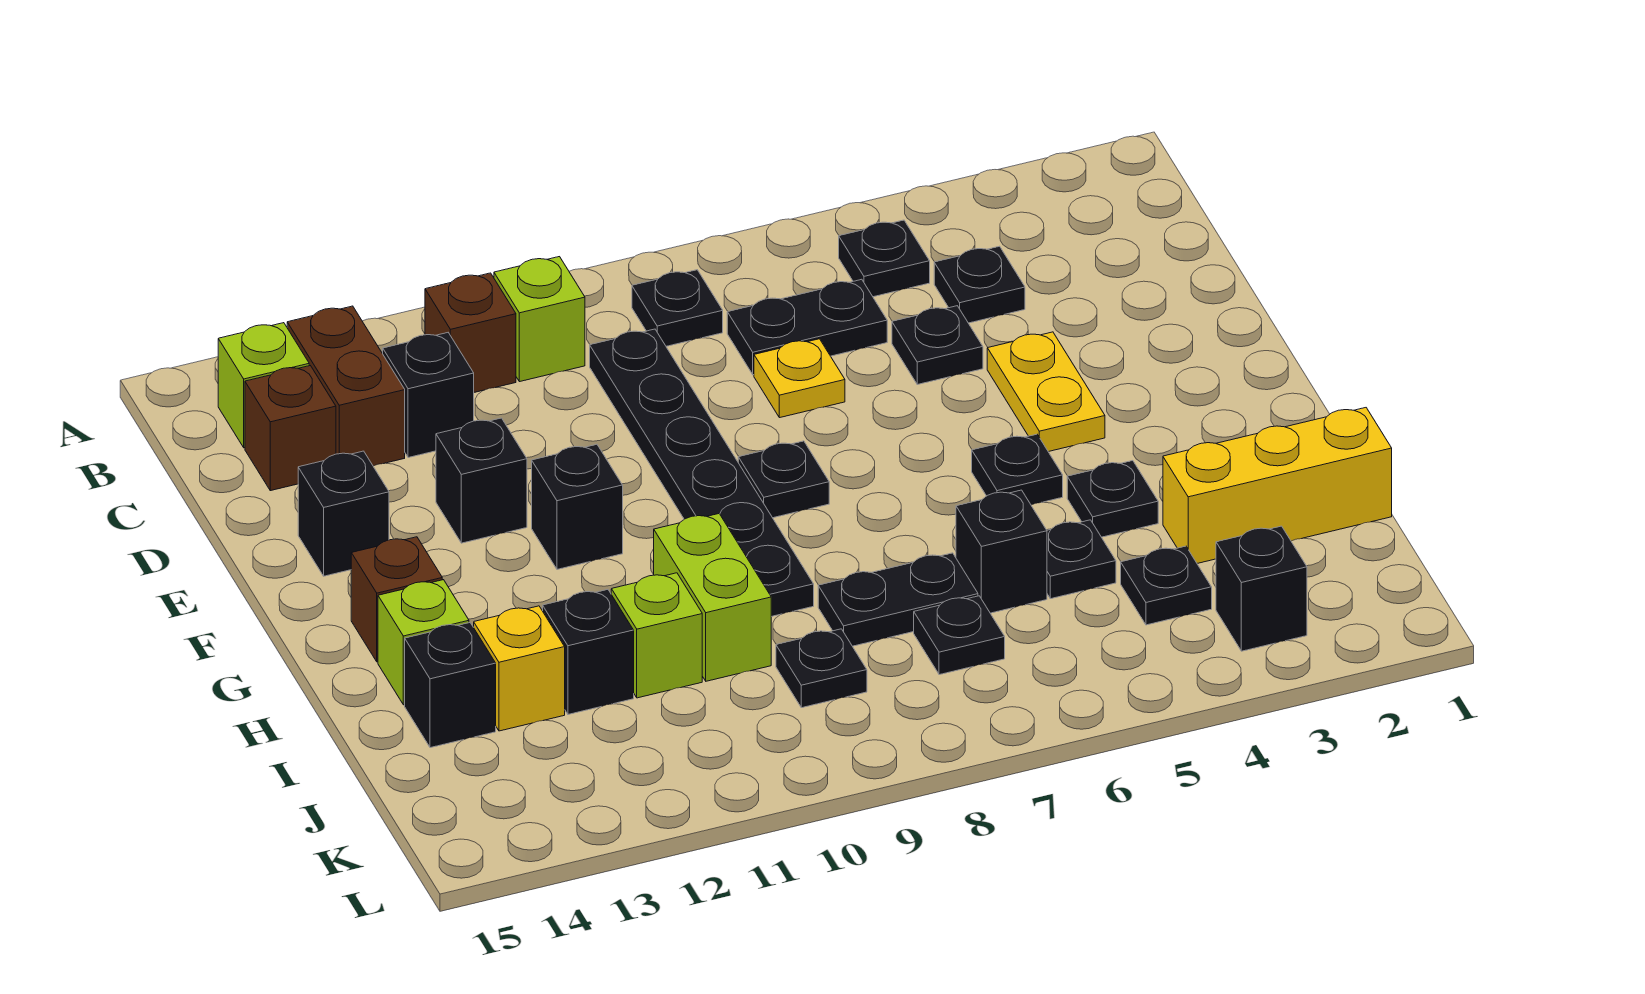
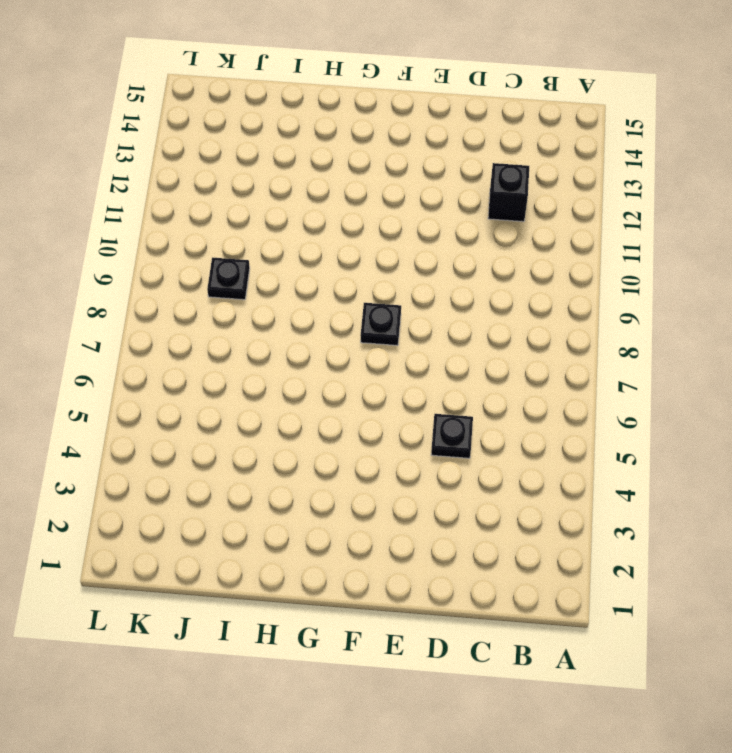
none -> black 1x1 plate [839,220,930,297]
none -> black 1x1 plate [632,270,723,346]
none -> lime 1x1 brick [494,257,585,382]
none -> brown 1x1 brick [425,273,516,392]

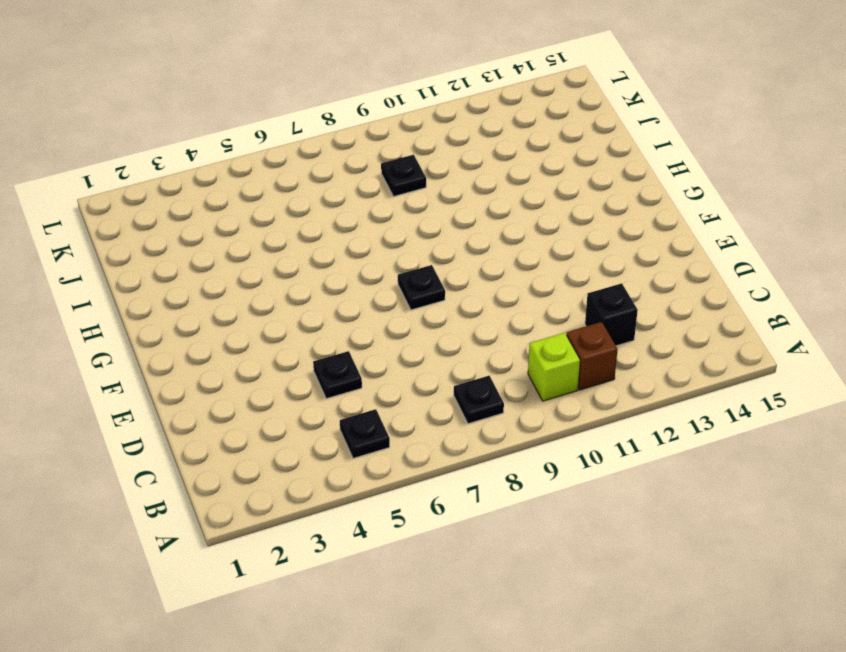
none -> brown 1x2 brick [287,306,405,466]
none -> lime 1x1 brick [218,323,309,448]
none -> black 1x1 plate [934,246,1025,323]
none -> black 1x2 plate [727,279,887,375]

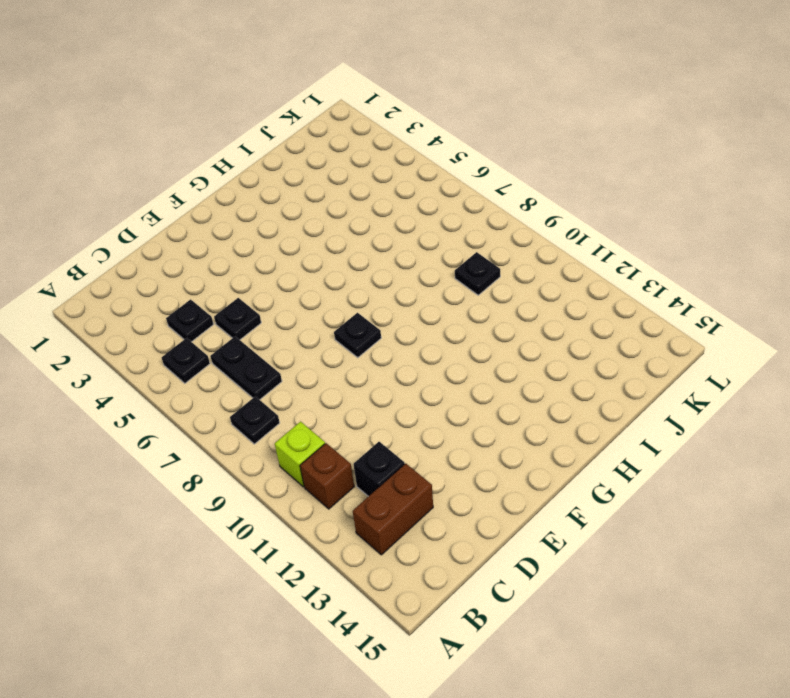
none -> lime 1x1 brick [218,323,309,448]
none -> black 1x6 plate [590,329,814,617]
none -> brown 1x1 brick [245,366,336,491]
none -> yellow 1x1 plate [754,339,845,418]

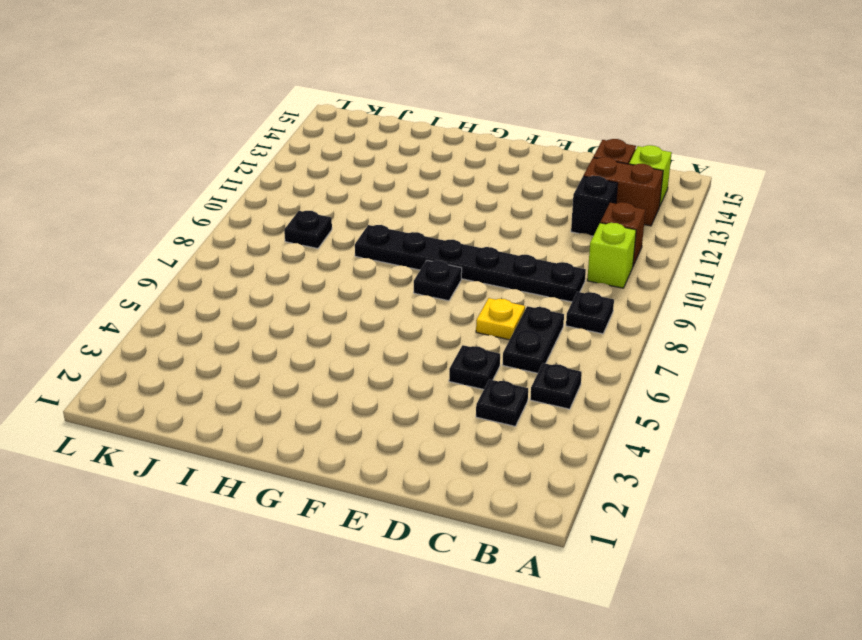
none -> yellow 1x2 plate [987,332,1105,452]
none -> black 1x1 brick [436,418,527,543]
none -> black 1x1 brick [298,451,389,576]
none -> black 1x1 brick [532,444,623,569]

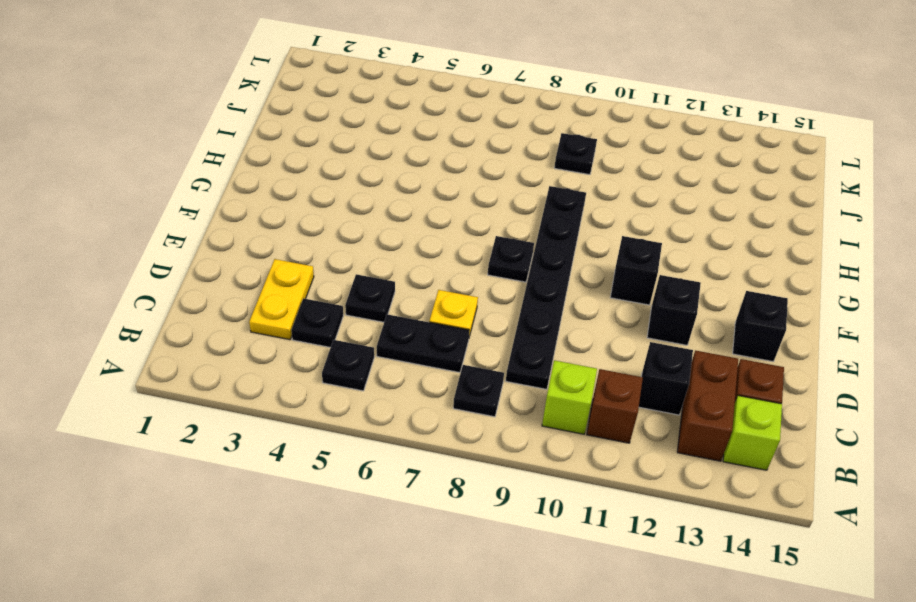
yellow 1x2 plate [249,259,314,340] -> yellow 1x2 plate moved to [987,332,1105,452]
none -> black 1x1 plate [972,434,1063,505]
none -> brown 1x1 brick [351,537,442,662]
none -> black 1x1 plate [1067,461,1158,537]
none -> lime 1x2 brick [654,514,771,681]

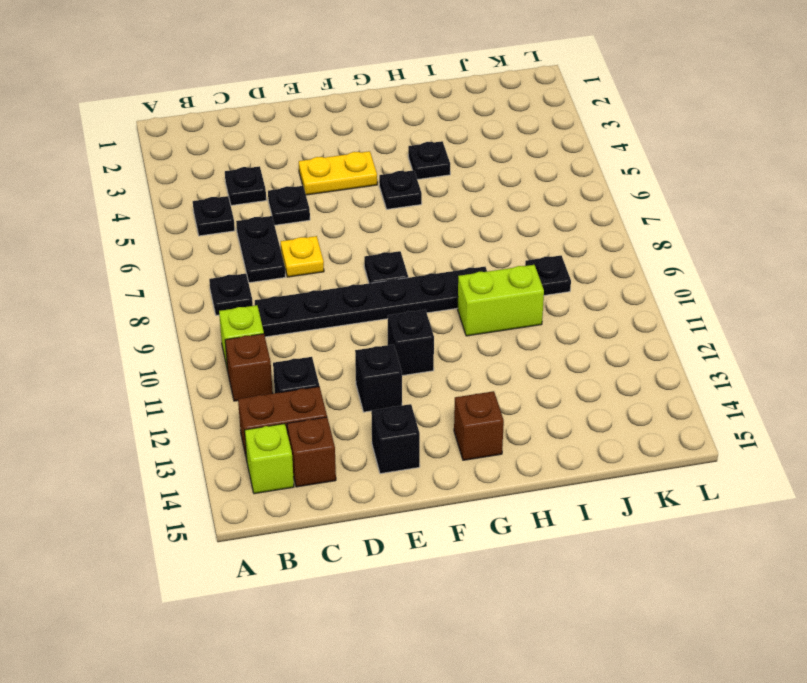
none -> lime 1x1 brick [378,580,469,705]
none -> yellow 1x3 brick [1163,408,1392,563]
none -> black 1x1 plate [1047,520,1116,599]
none -> black 1x1 brick [956,490,1047,613]

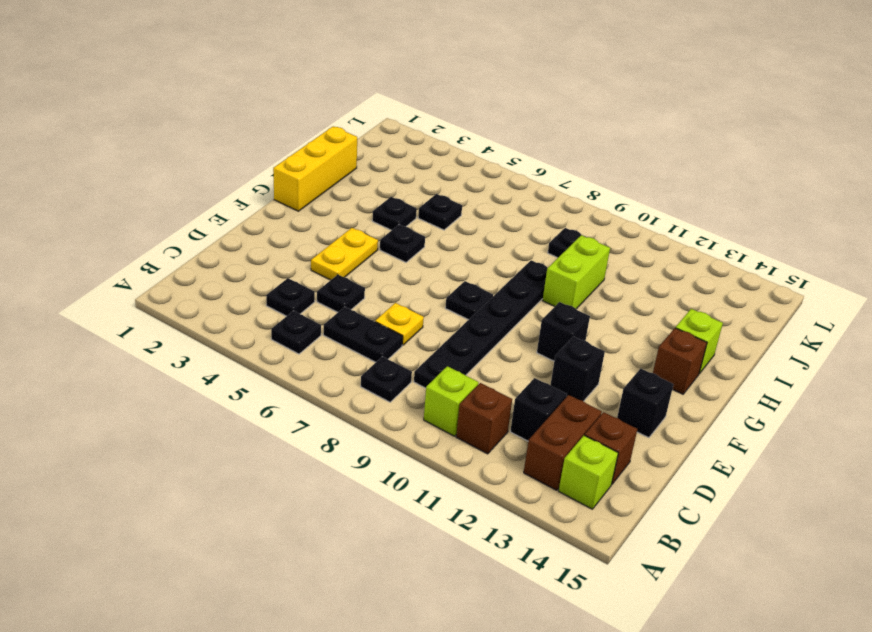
yellow 1x3 brick [273,126,357,211] -> yellow 1x3 brick turned to [1163,408,1392,563]
none -> black 1x1 brick [956,490,1047,613]
none -> black 1x2 plate [818,553,978,646]
none -> lime 1x1 brick [611,573,702,698]
none -> black 1x1 brick [543,589,634,714]

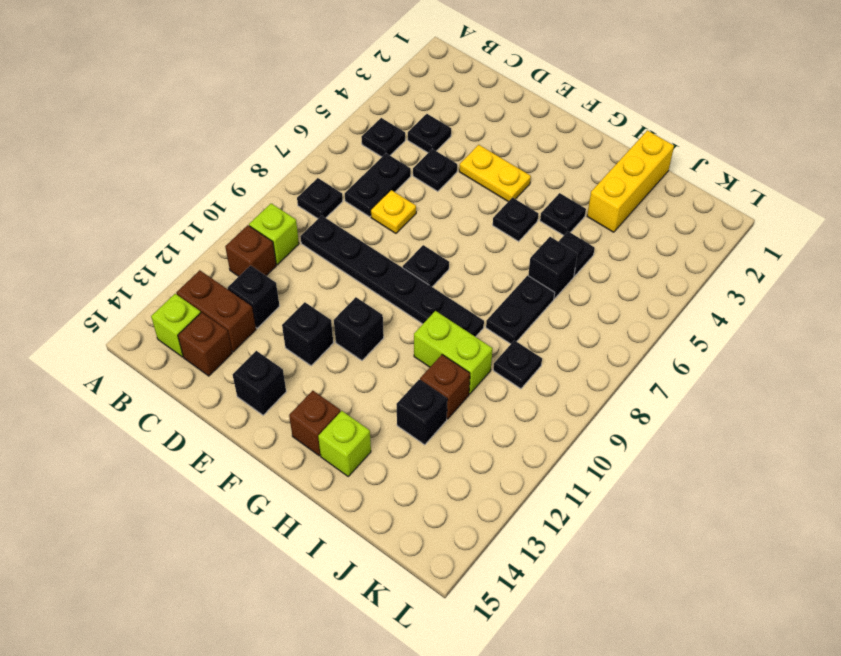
brown 1x1 brick [420,355,470,419] -> lime 1x1 brick [611,573,702,698]
none -> yellow 1x1 brick [474,606,565,731]
none -> black 1x1 brick [405,623,496,748]
none -> black 1x1 plate [1121,546,1212,625]
none -> black 1x1 plate [914,596,1005,675]

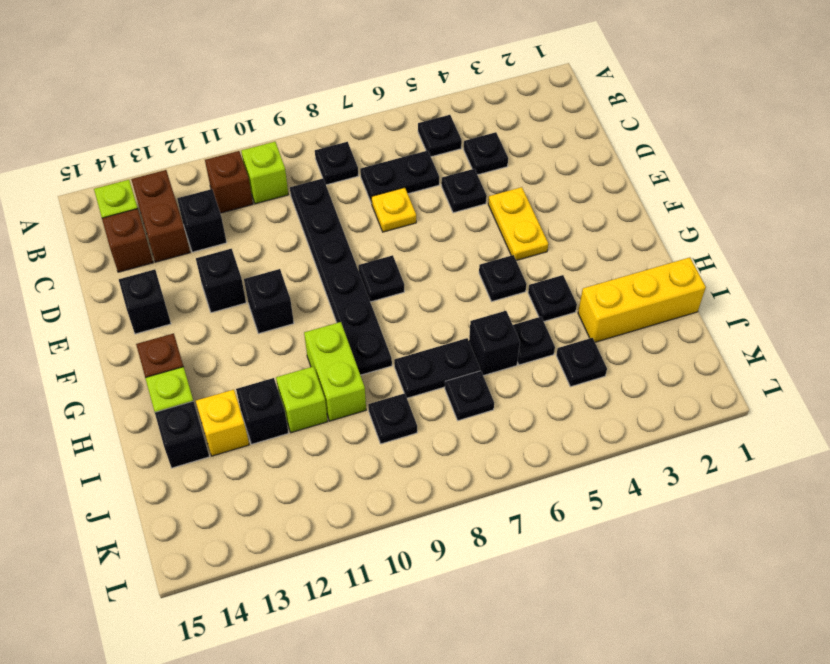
none -> black 1x1 brick [1216,526,1307,651]

